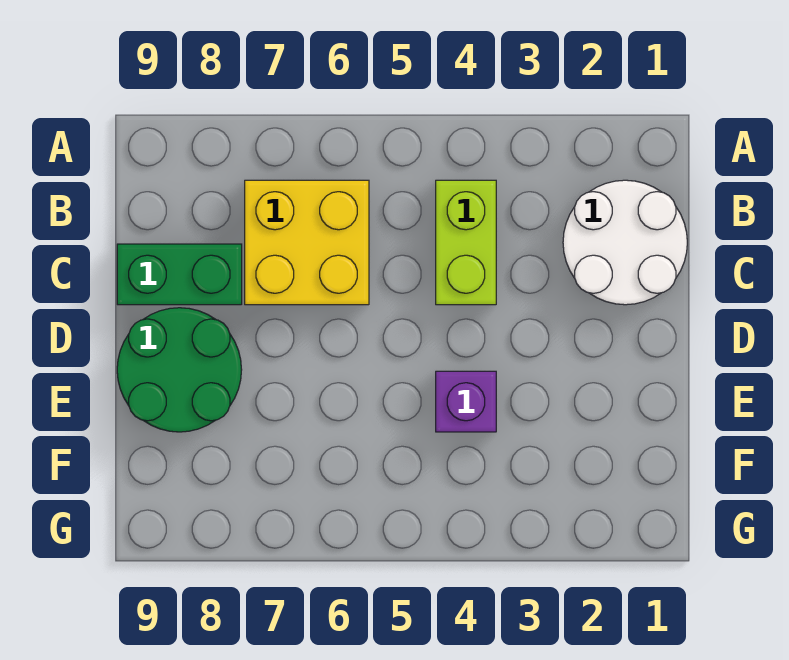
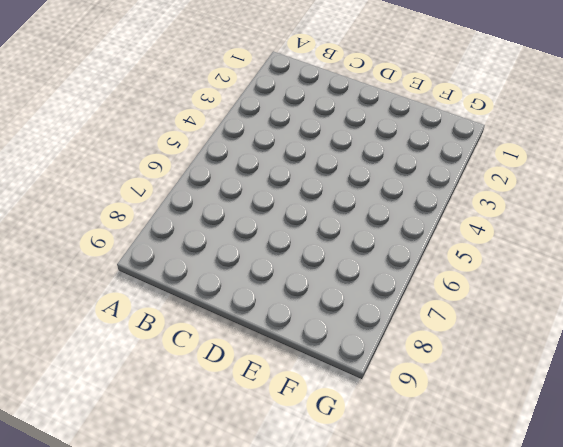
none -> white 2x2 round brick [563,180,687,305]
none -> lime 1x2 brick [436,180,496,305]

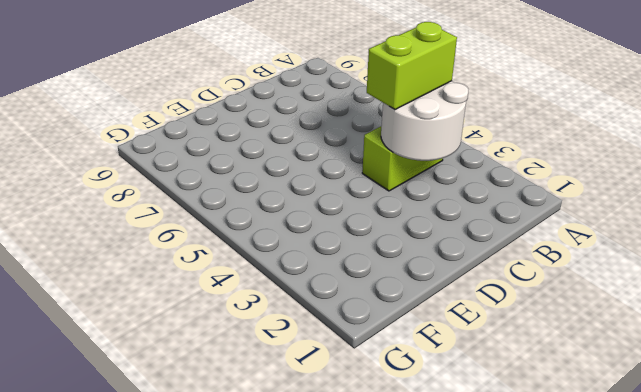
white 2x2 round brick [381,81,469,161] -> white 2x2 round brick moved to [563,180,687,305]
lime 1x2 brick [367,22,457,110] -> none
none -> yellow 2x2 brick [245,180,369,305]
none -> green 1x2 brick [117,244,242,305]

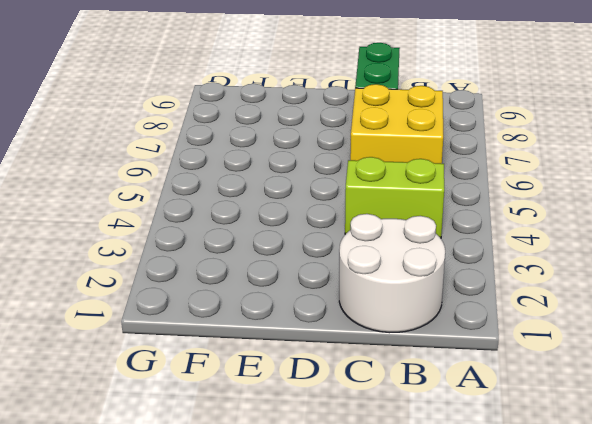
none -> green 2x2 round brick [117,308,242,432]
none -> purple 1x1 brick [436,371,496,432]

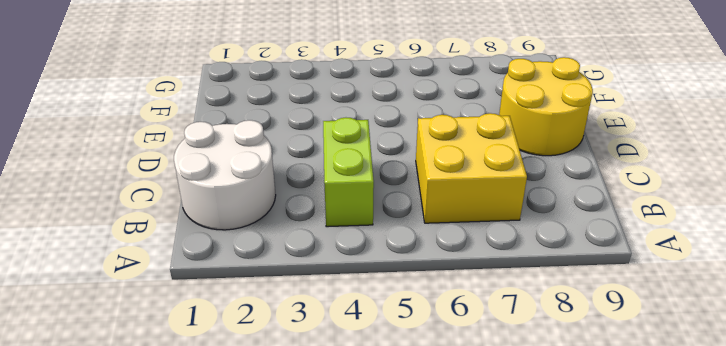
yellow 2x2 round brick [499,57,593,156] -> green 2x2 round brick [117,308,242,432]
none -> green 1x2 brick [117,244,242,305]
none -> purple 1x1 brick [436,371,496,432]

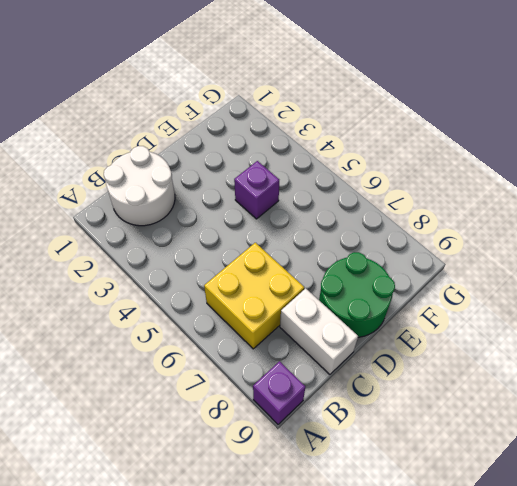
purple 1x1 brick [253,361,306,424] -> none
white 1x2 brick [280,288,358,374] -> green 1x2 brick [117,244,242,305]
none -> lime 1x2 brick [436,180,496,305]

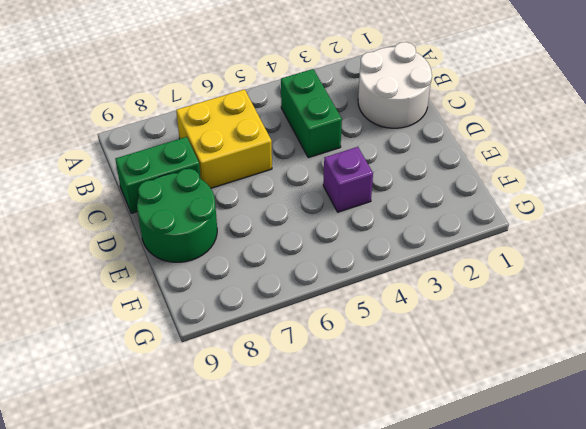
green 1x2 brick [281,69,342,158] -> lime 1x2 brick [436,180,496,305]

